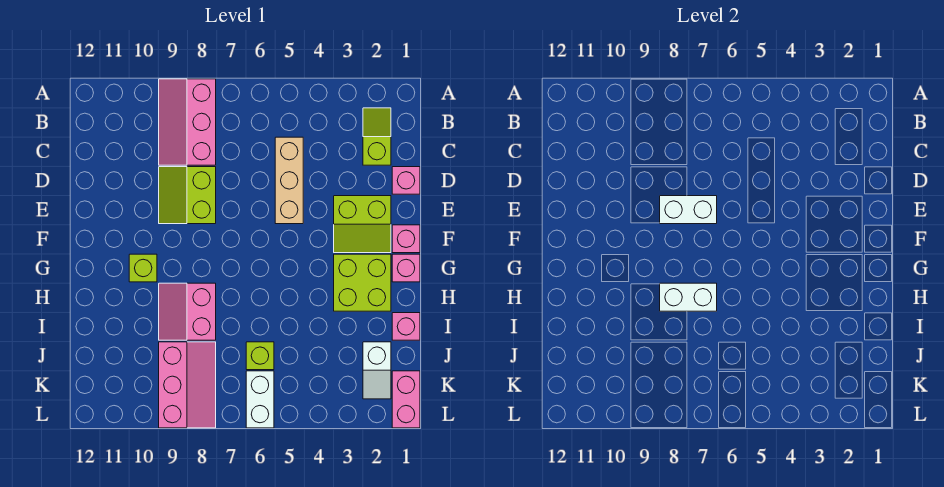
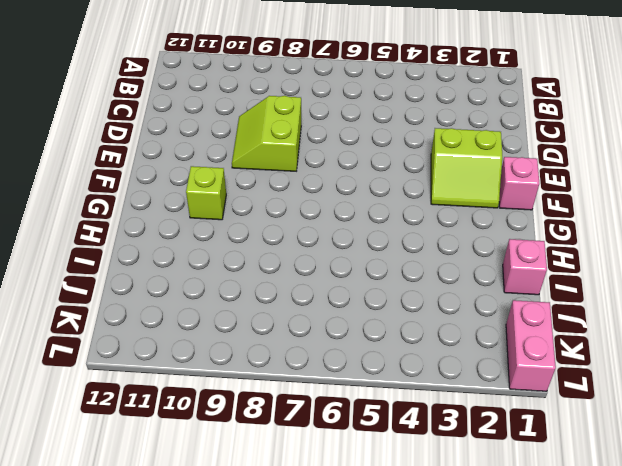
none -> pink 2x3 slope [159,79,216,165]
none -> lime 1x2 slope [363,108,391,165]
none -> tan 1x3 brick [275,137,303,224]

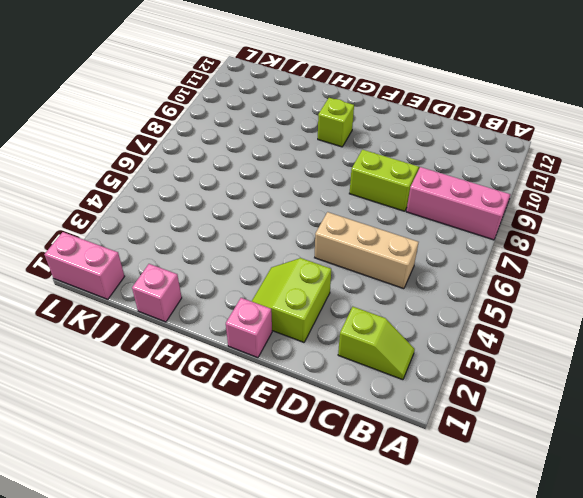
none -> pink 1x1 brick [392,167,420,194]
none -> pink 1x1 brick [392,254,420,282]
none -> lime 2x2 brick [334,254,391,311]

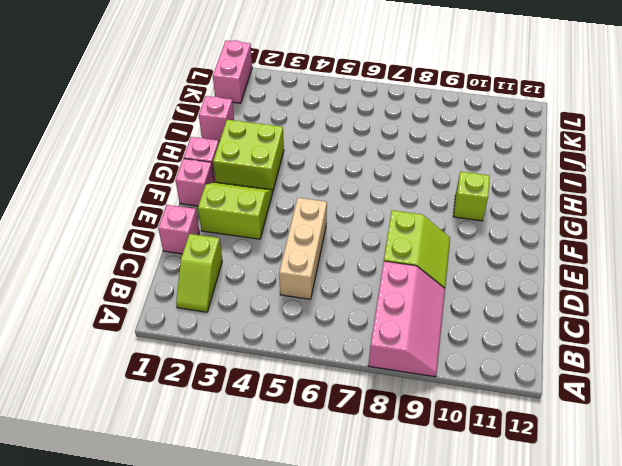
none -> pink 2x2 slope [159,283,216,340]
none -> white 1x2 slope [363,342,391,399]
none -> lime 1x1 brick [246,342,274,370]

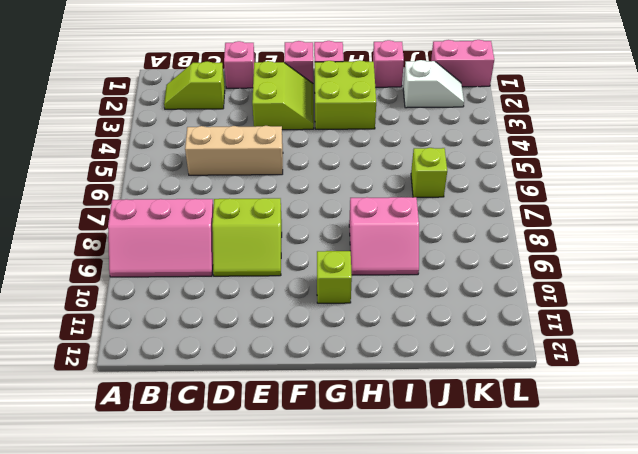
none -> pink 2x3 slope [159,342,216,428]
none -> white 1x2 brick [246,371,274,428]
none -> white 1x2 brick [660,196,717,224]

